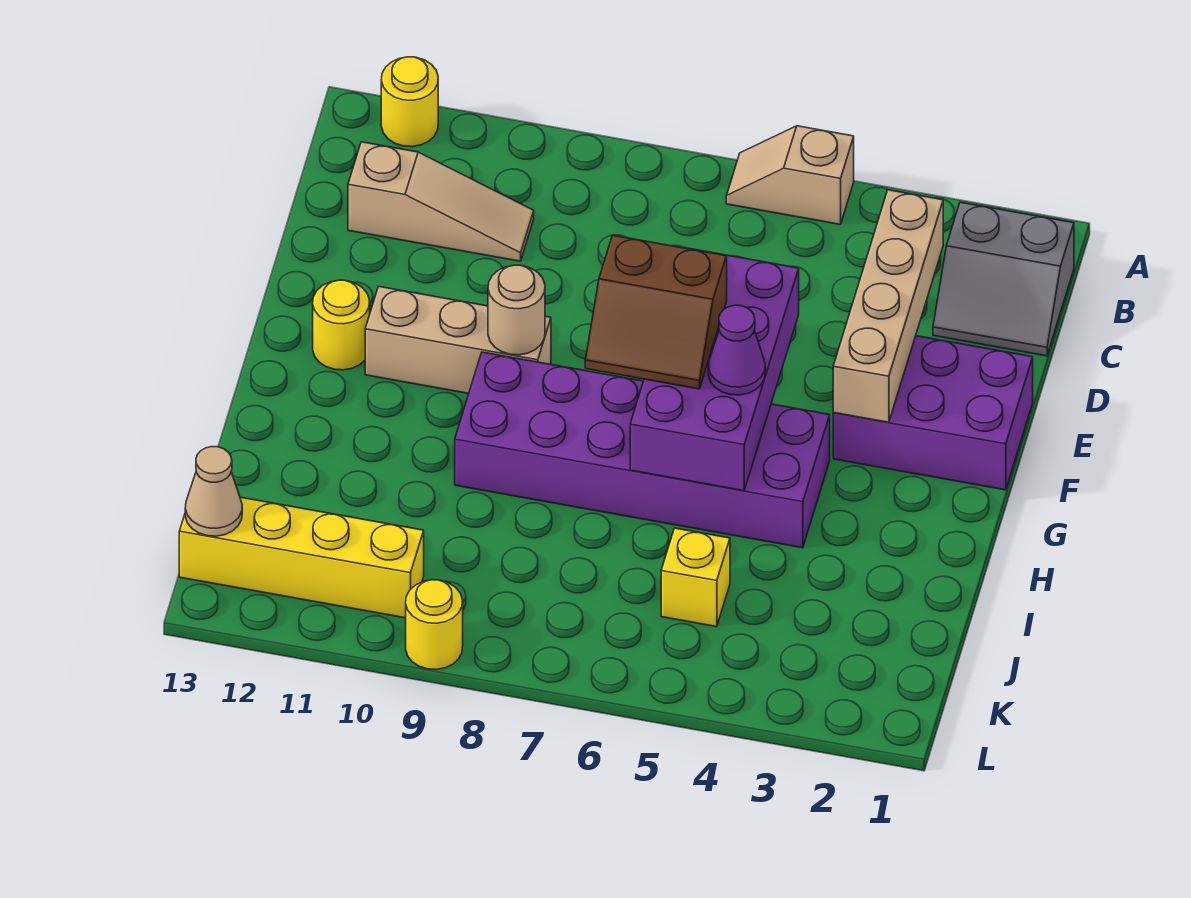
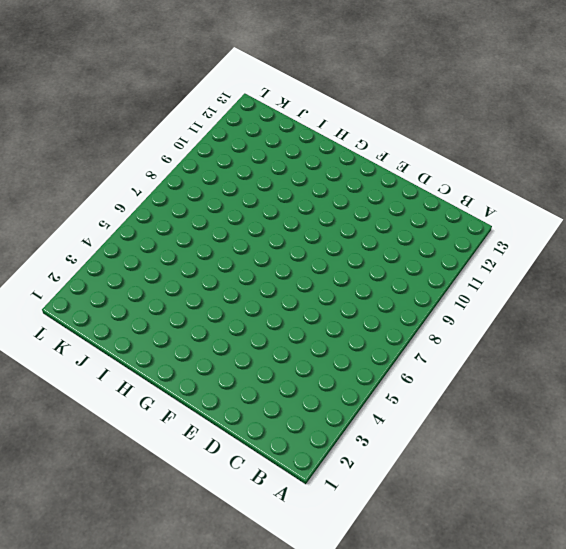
none -> tan 1x2 slope [726,126,854,224]
none -> yellow 1x1 round brick [381,57,438,147]
none -> grey 2x2 slope [933,202,1074,356]

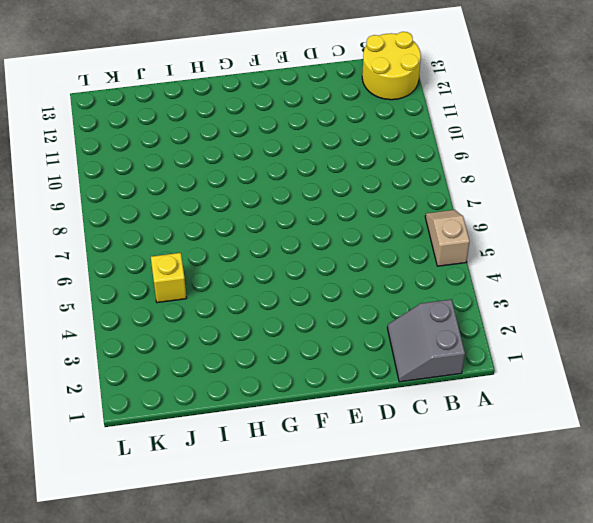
yellow 2x2 round brick [362,32,421,100] -> yellow 1x1 round brick [381,57,438,147]
none -> tan 1x3 slope [348,142,534,261]
none -> purple 2x3 brick [833,336,1033,490]
none -> tan 1x3 brick [365,287,551,394]

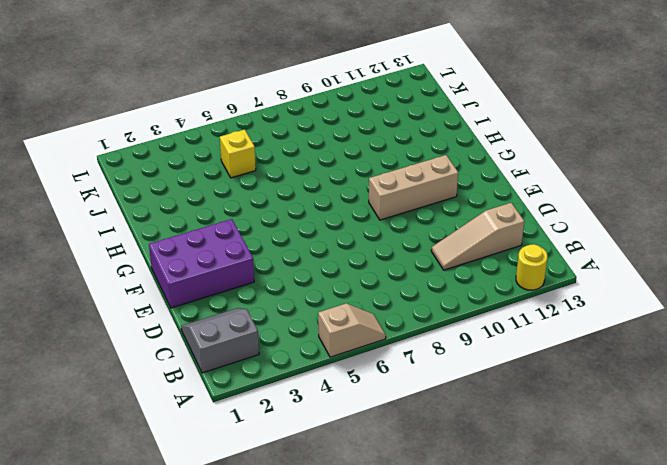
none -> yellow 1x1 round brick [313,280,370,370]
none -> purple 2x6 brick [455,352,830,548]
none -> yellow 1x4 brick [179,497,424,618]

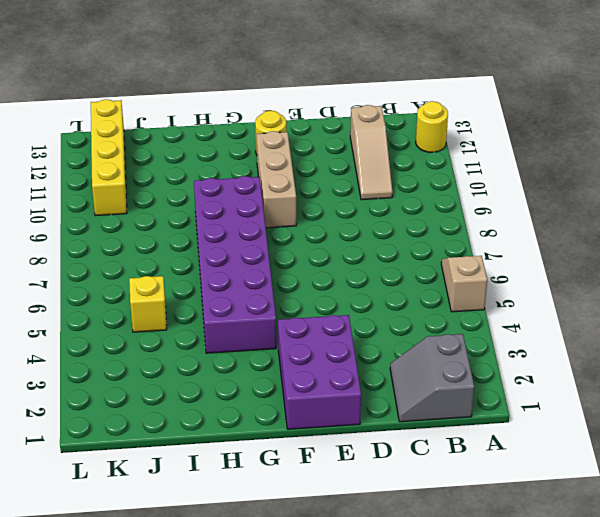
none -> yellow 1x1 round brick [406,580,463,670]
none -> tan 1x4 brick [833,190,943,422]
none -> purple 2x4 brick [630,248,799,491]

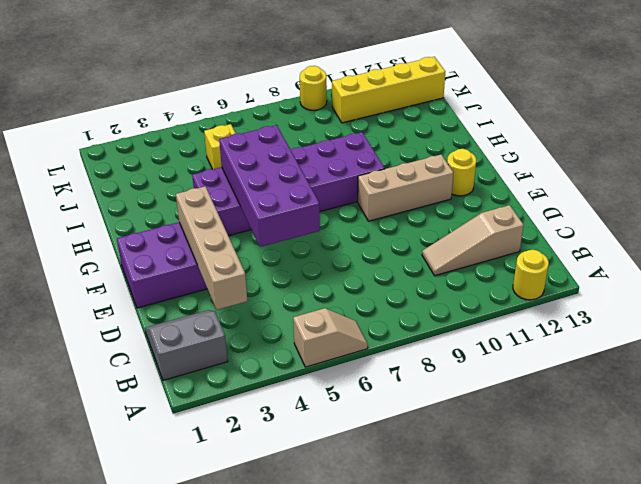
none -> tan 1x1 round brick [488,265,545,355]
none -> tan 1x1 cone [185,447,242,536]
none -> brown 2x2 slope [585,235,727,389]

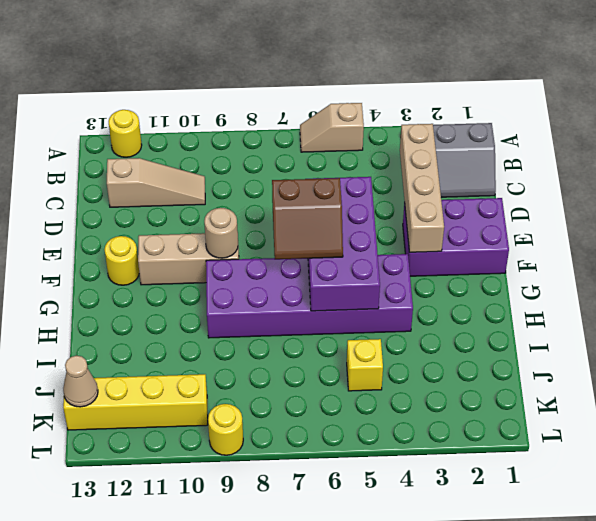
none -> purple 1x1 cone [708,305,765,395]

